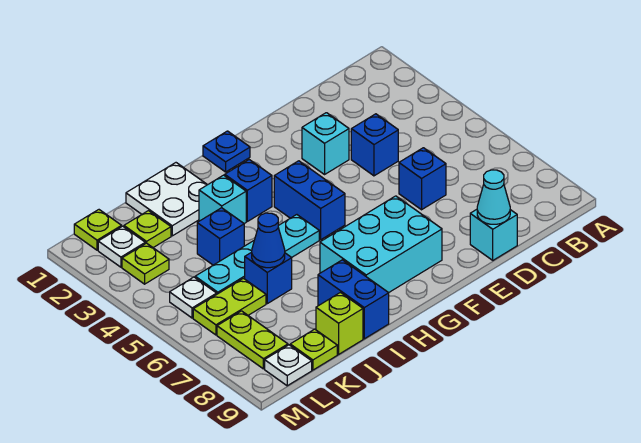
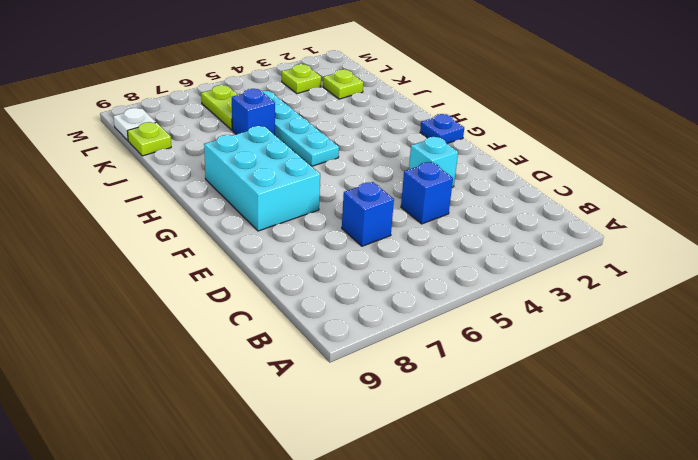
none -> cyan 1x1 brick [470,209,517,260]
none -> blue 1x2 brick [274,161,345,240]
none -> blue 1x1 brick [225,160,272,221]

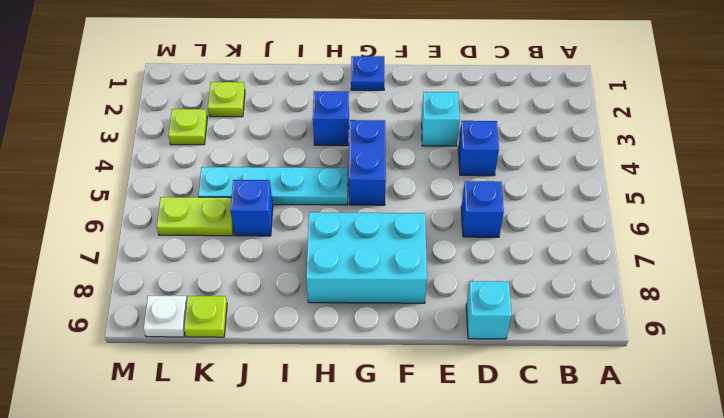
none -> white 2x2 plate [126,163,207,236]
none -> cyan 1x1 brick [199,175,246,224]
none -> blue 1x2 brick [318,260,389,339]

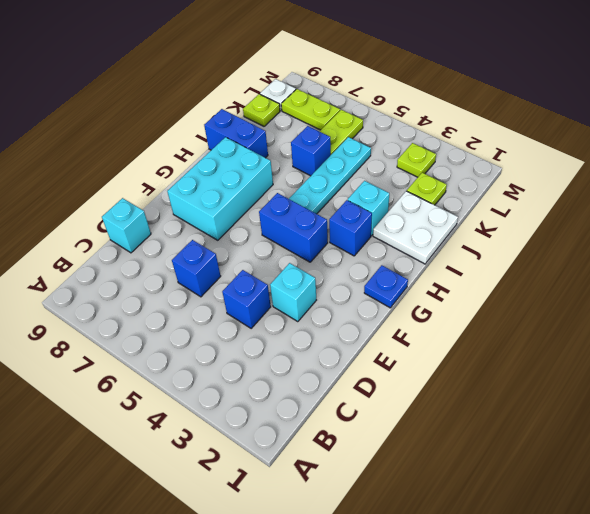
none -> blue 1x1 brick [197,208,244,265]
none -> lime 1x1 brick [316,293,363,354]
none -> lime 1x1 plate [74,210,122,250]

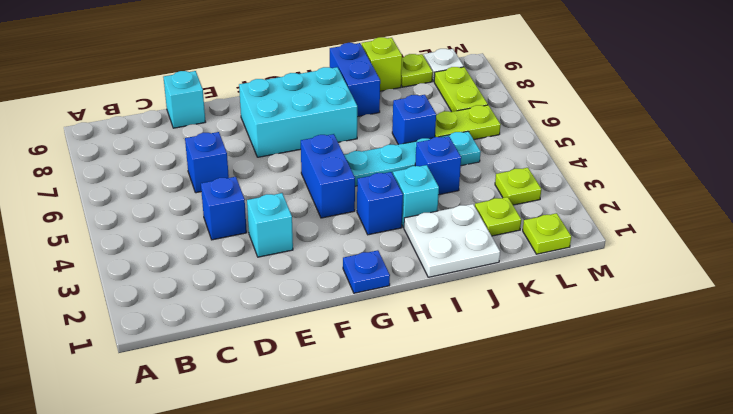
none -> white 1x1 plate [98,226,145,267]
none -> white 1x1 plate [170,277,217,318]
none -> cyan 1x1 cone [477,170,510,224]

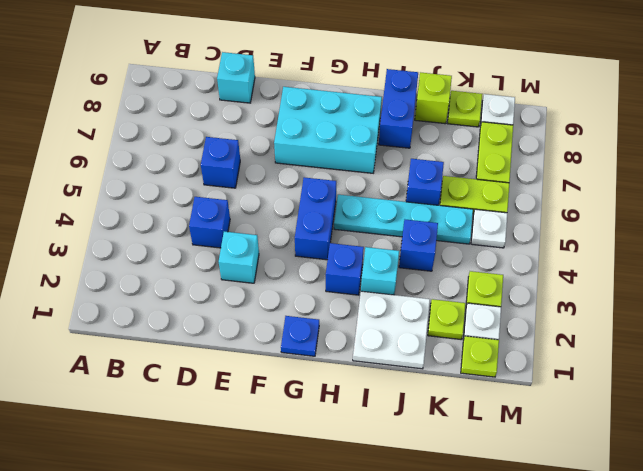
none -> cyan 1x1 cone [477,170,510,224]
none -> blue 1x1 cone [252,213,285,268]

